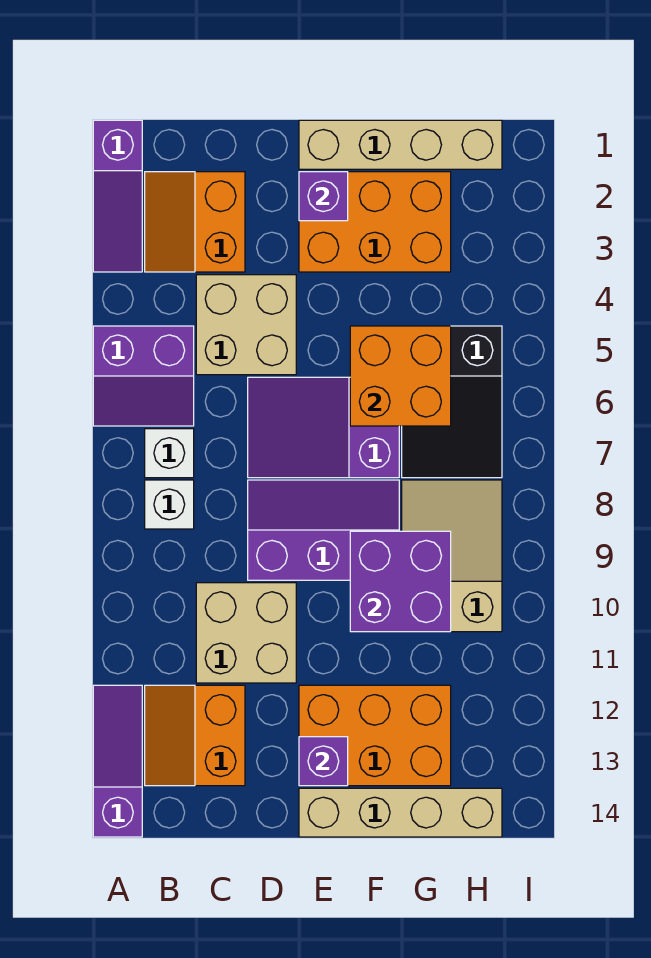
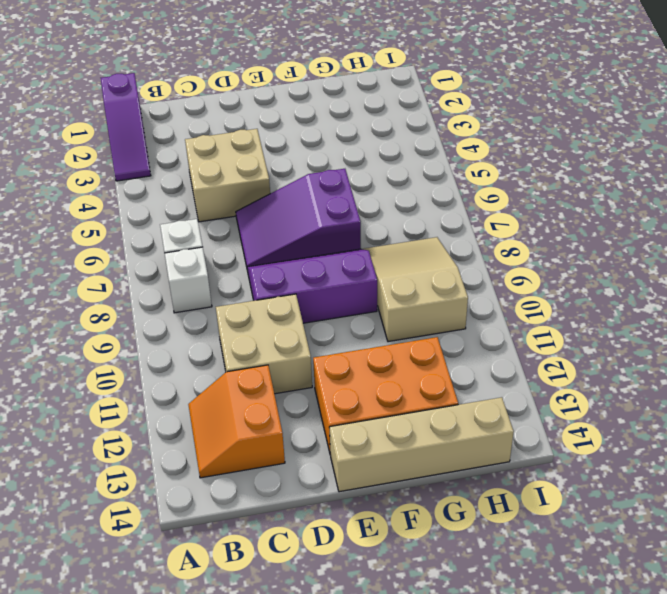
none -> purple 2x2 slope [93,326,194,426]
none -> purple 1x3 slope [93,685,142,837]
none -> orange 2x2 slope [145,172,245,272]

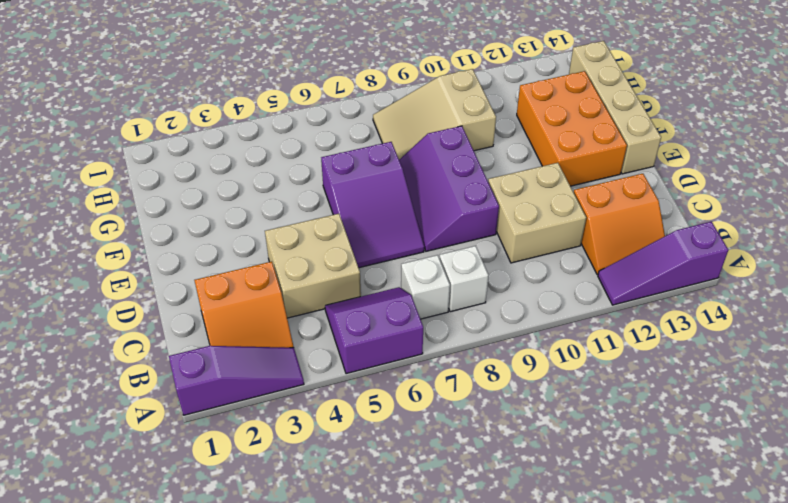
purple 2x2 slope [325,287,423,374] -> purple 2x2 slope turned to [93,326,194,426]
none -> tan 1x4 brick [299,120,502,169]
none -> orange 2x3 brick [299,172,451,272]
none -> black 2x3 slope [402,326,502,478]

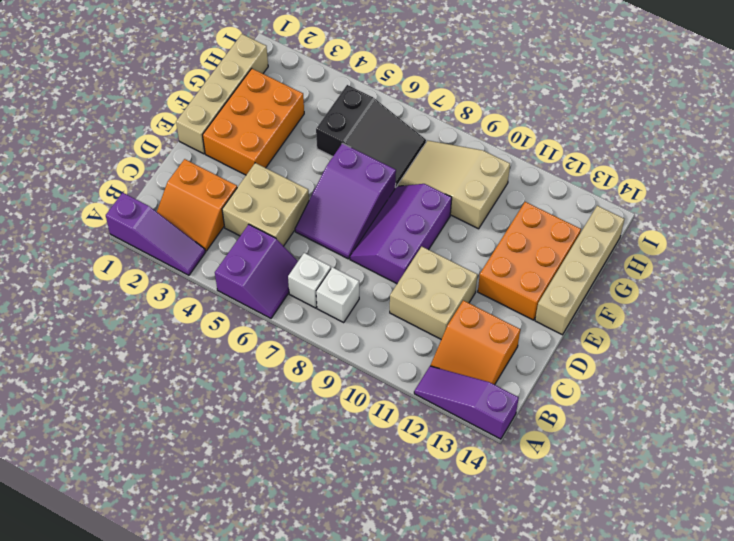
none -> purple 1x1 brick [299,172,348,221]
none -> purple 1x1 brick [299,737,348,786]
none -> orange 2x2 brick [350,326,451,426]

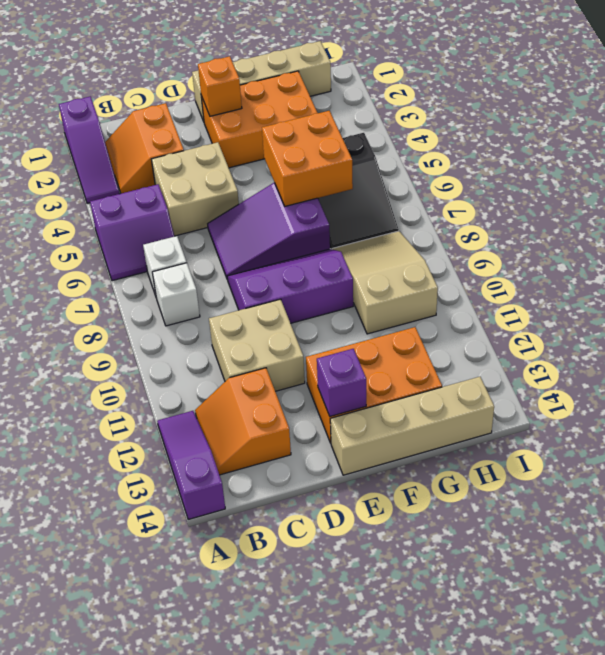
orange 1x1 brick [198,56,242,116] -> purple 1x1 brick [299,172,348,221]
none -> purple 2x2 brick [350,531,451,632]

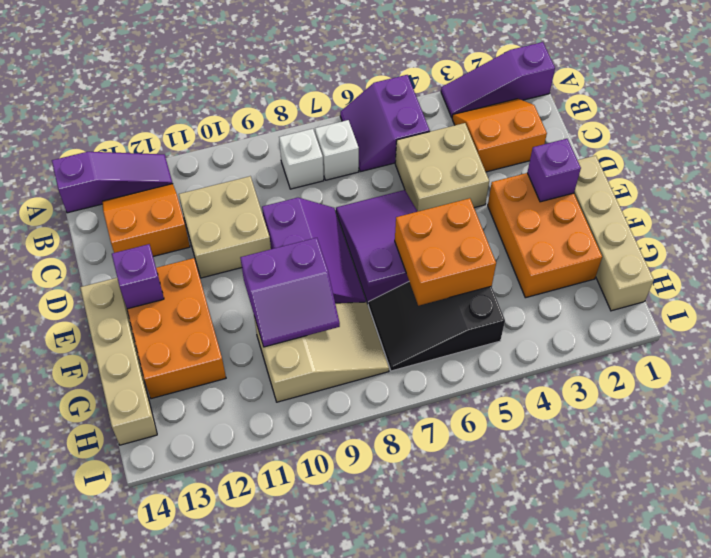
purple 2x2 slope [240,238,340,347] -> purple 2x2 brick [350,531,451,632]

